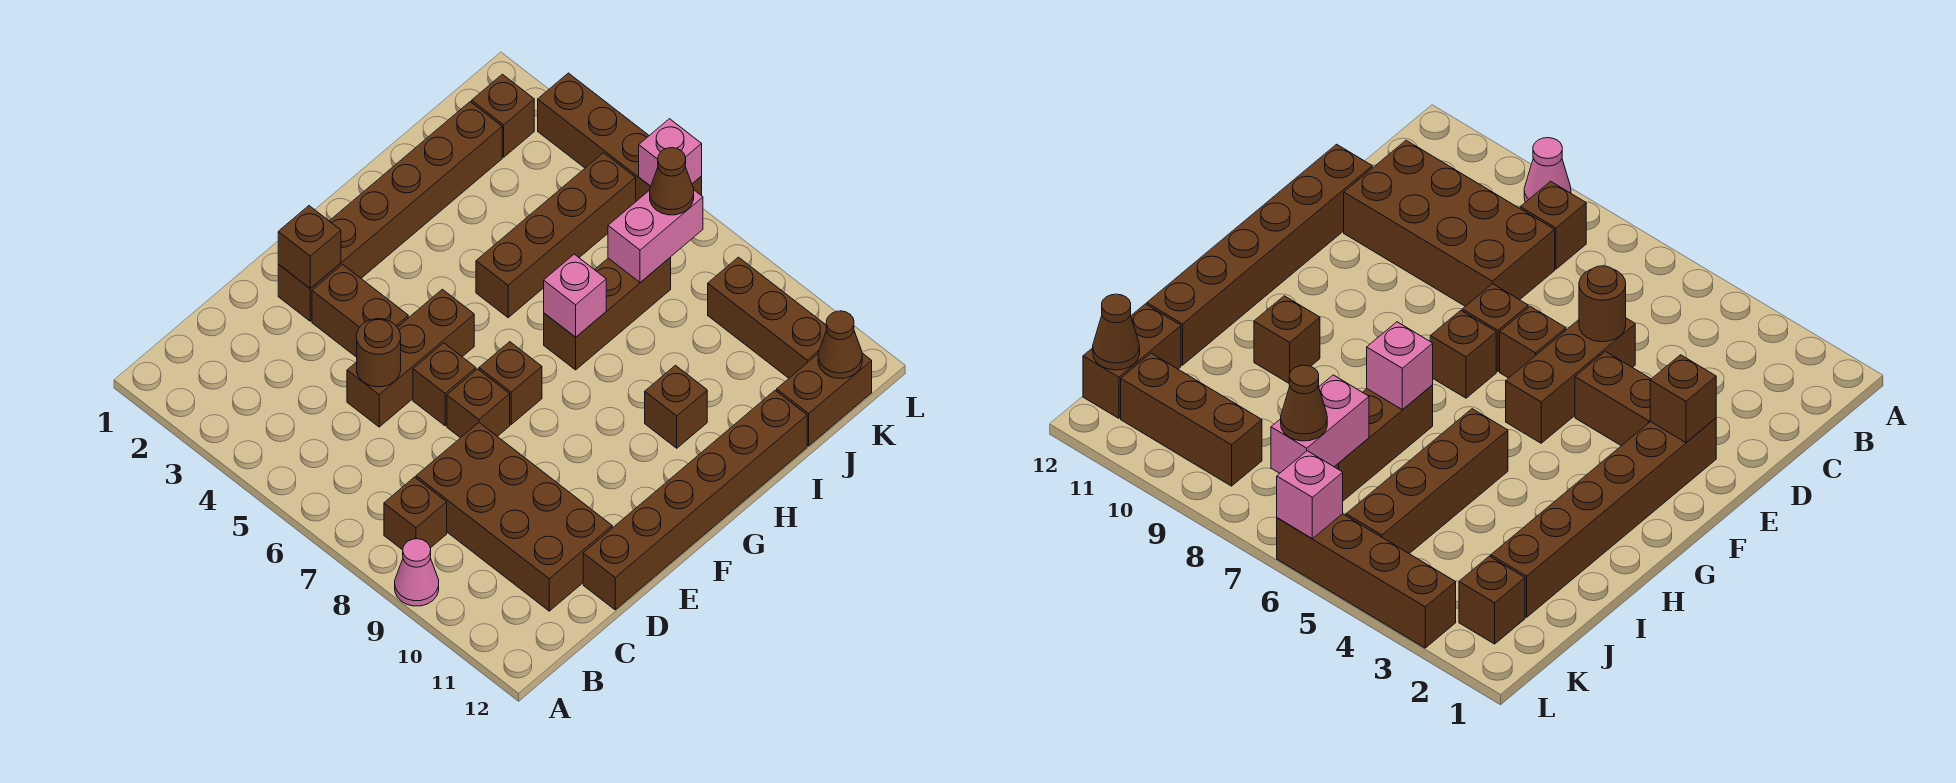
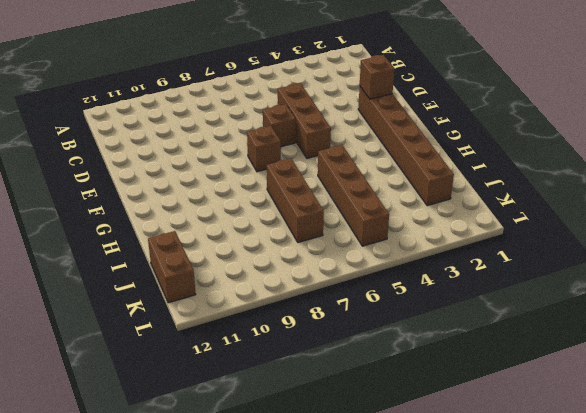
none -> pink 1x1 cone [395,539,439,606]
none -> brown 1x1 brick [384,477,447,550]
none -> brown 2x4 brick [416,423,612,611]

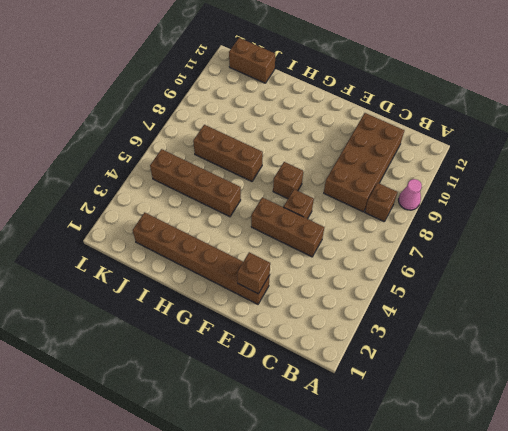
none -> brown 1x6 brick [583,390,807,610]
none -> brown 1x2 brick [312,264,408,357]
none -> brown 1x1 brick [447,369,510,438]

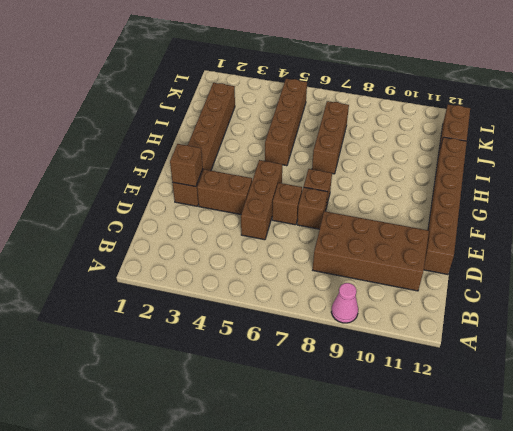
none -> brown 1x1 brick [384,477,447,550]
none -> brown 1x1 brick [645,365,707,448]
none -> brown 1x1 brick [472,74,534,157]

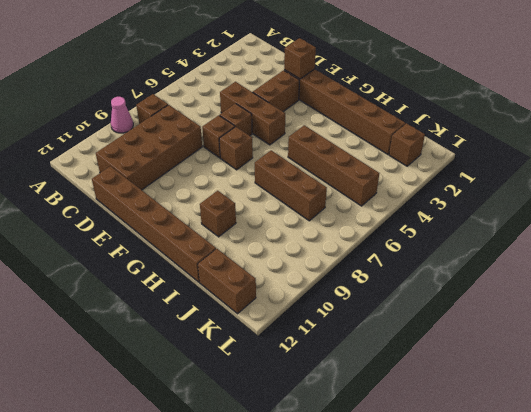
none -> brown 1x3 brick [708,257,827,378]
none -> brown 1x4 brick [538,73,702,201]
none -> brown 1x1 round brick [357,319,401,387]

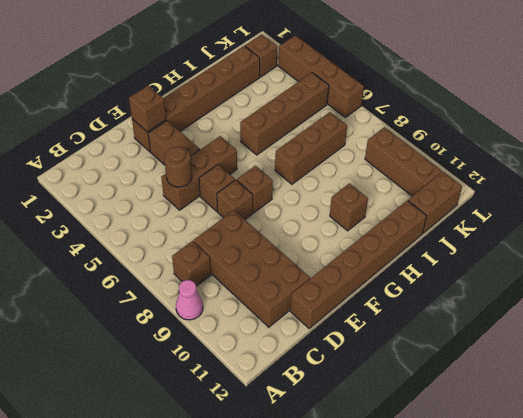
none -> pink 1x1 brick [544,254,606,337]
none -> pink 1x2 brick [608,190,703,282]
none -> brown 1x1 cone [818,311,862,378]

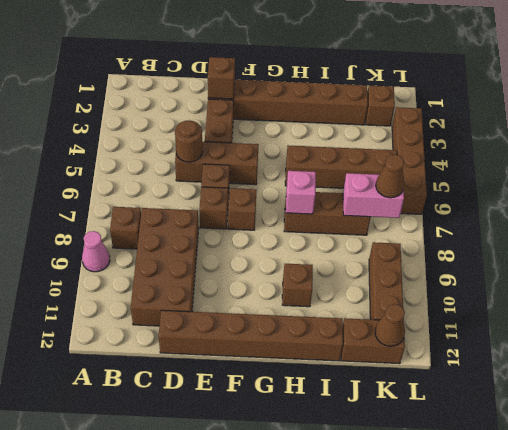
none -> pink 1x1 brick [639,119,702,186]

